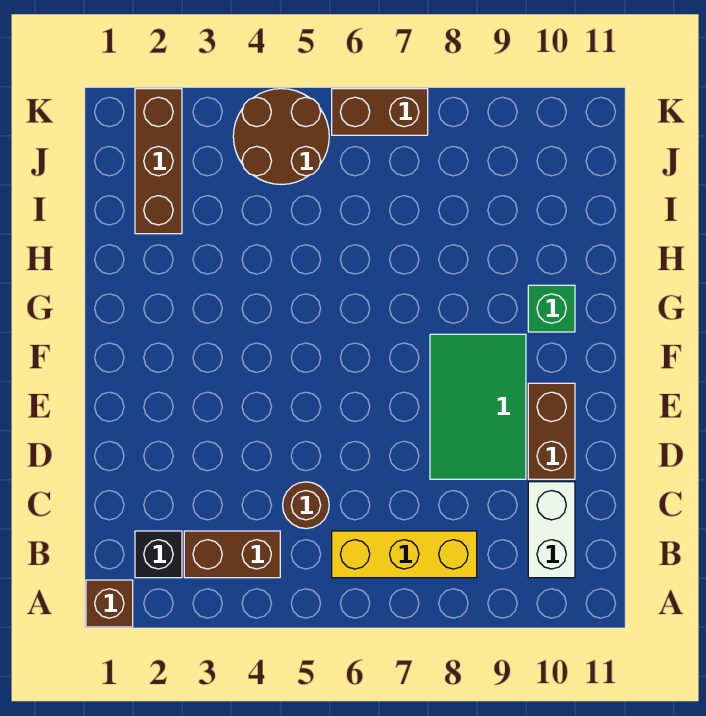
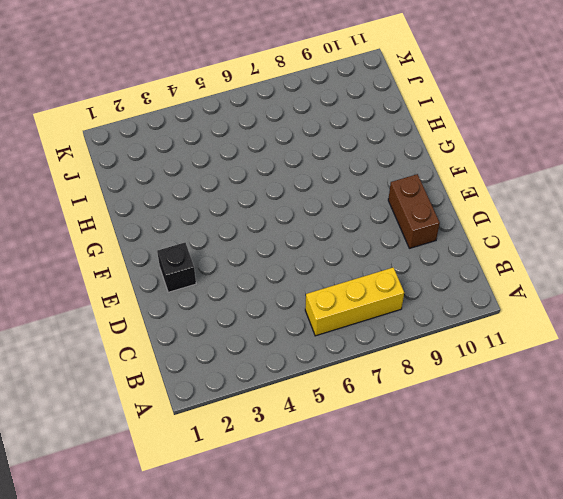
black 1x1 brick [157,243,196,292] -> black 1x1 brick moved to [135,531,182,578]
none -> brown 1x1 brick [86,580,133,627]
none -> brown 1x2 brick [184,531,280,578]
none -> white 1x2 brick [528,482,575,578]

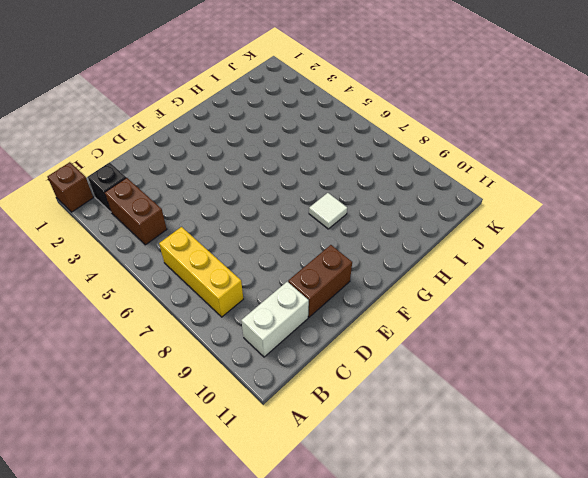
white 1x1 tile [309,193,347,229] -> none
none -> brown 1x1 round brick [283,482,329,529]
none -> green 2x3 tile [430,334,526,479]
none -> green 1x1 brick [528,285,575,332]

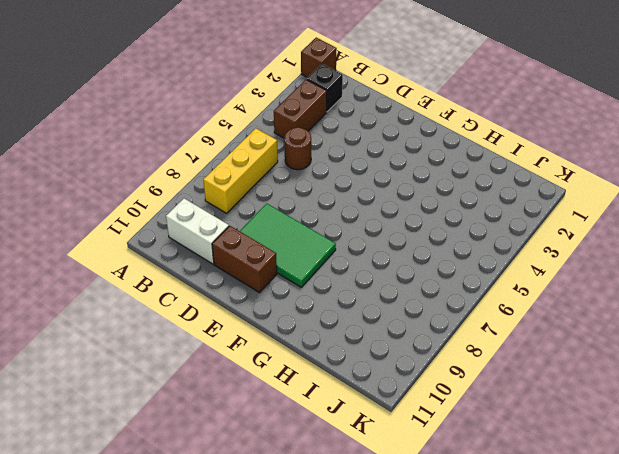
none -> green 1x1 brick [528,285,575,332]
none -> brown 1x3 brick [135,89,182,234]
none -> brown 2x2 round brick [233,89,329,185]

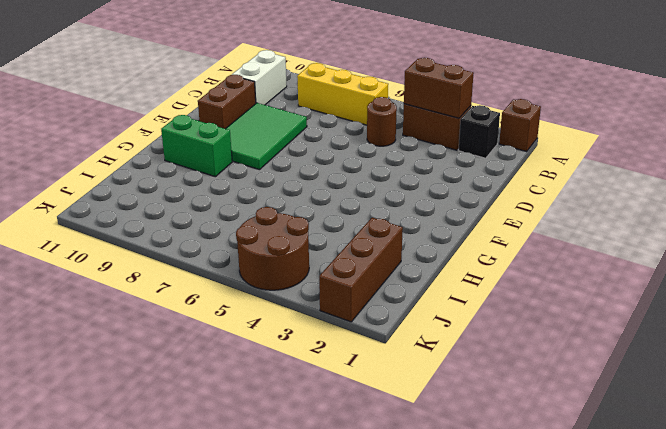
brown 1x2 brick [404,58,474,118] -> brown 1x2 brick moved to [332,89,428,135]
green 1x2 brick [161,115,232,177] -> green 1x1 brick [528,285,575,332]

